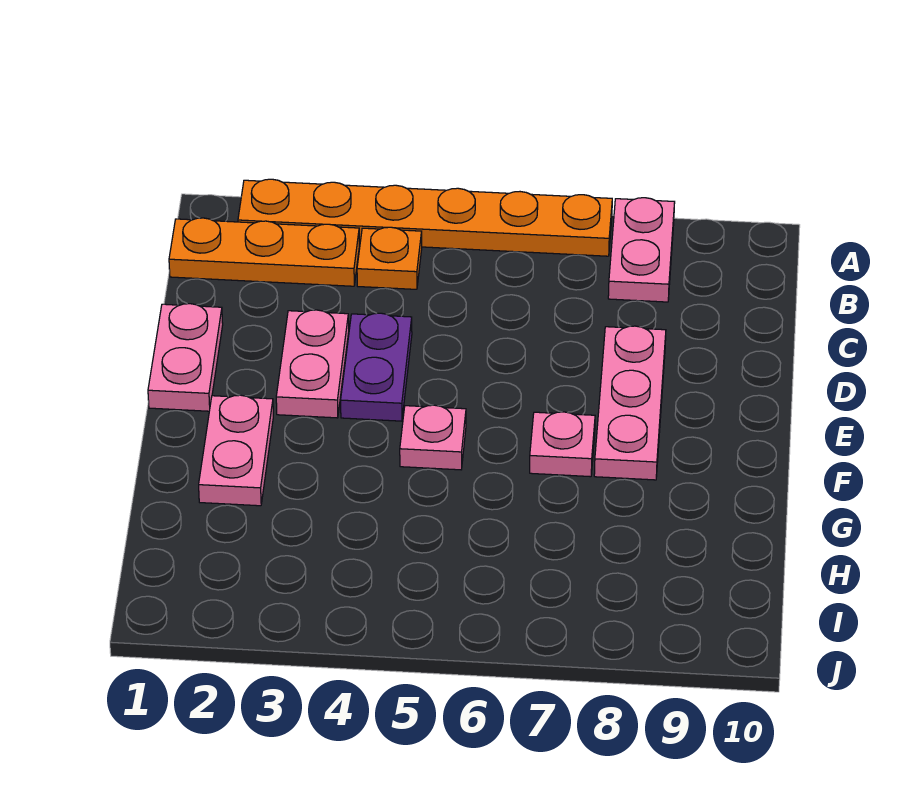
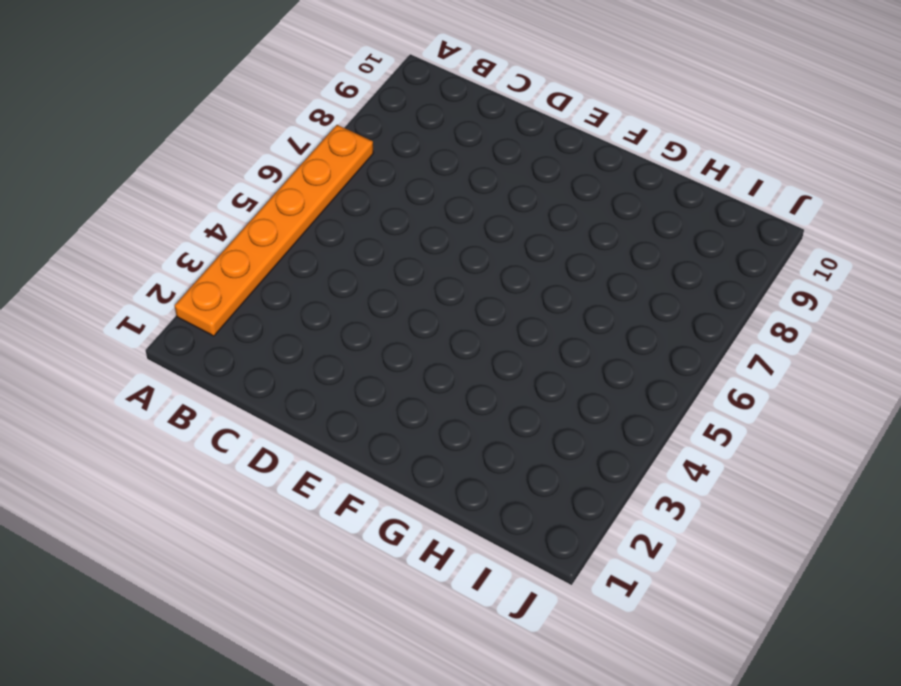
none -> pink 1x2 plate [608,198,675,302]
none -> orange 1x3 plate [169,218,359,286]

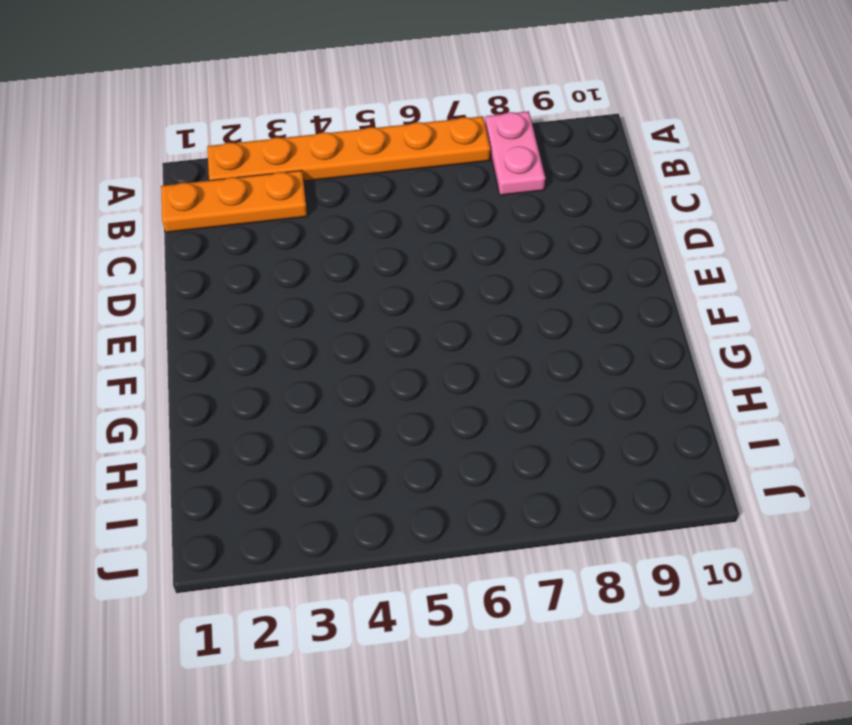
none -> orange 1x1 plate [357,227,422,289]
none -> pink 1x2 plate [148,304,223,411]

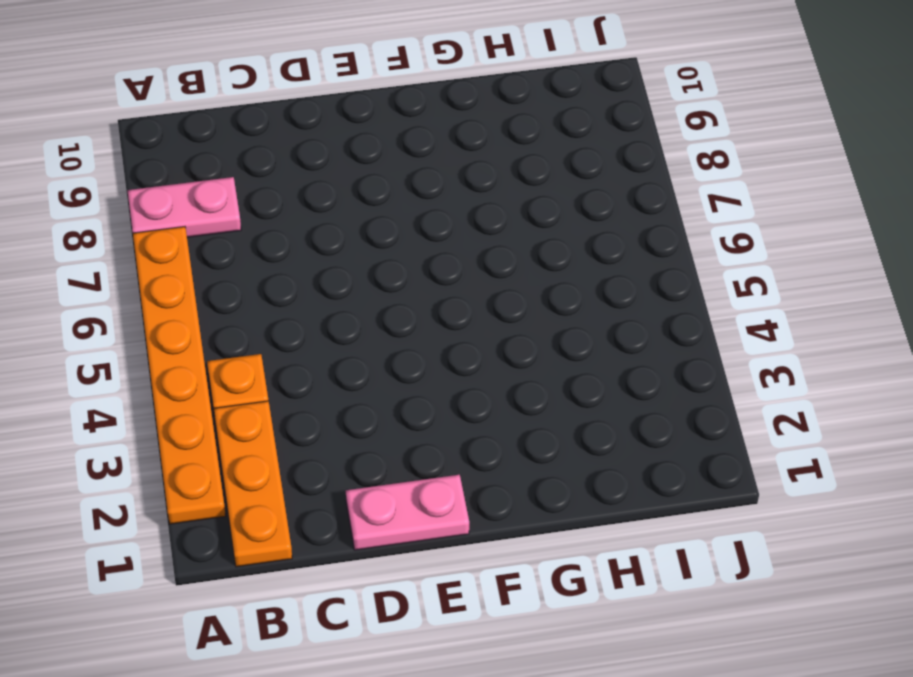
none -> pink 1x2 plate [276,310,349,418]
none -> purple 1x2 plate [341,313,412,421]

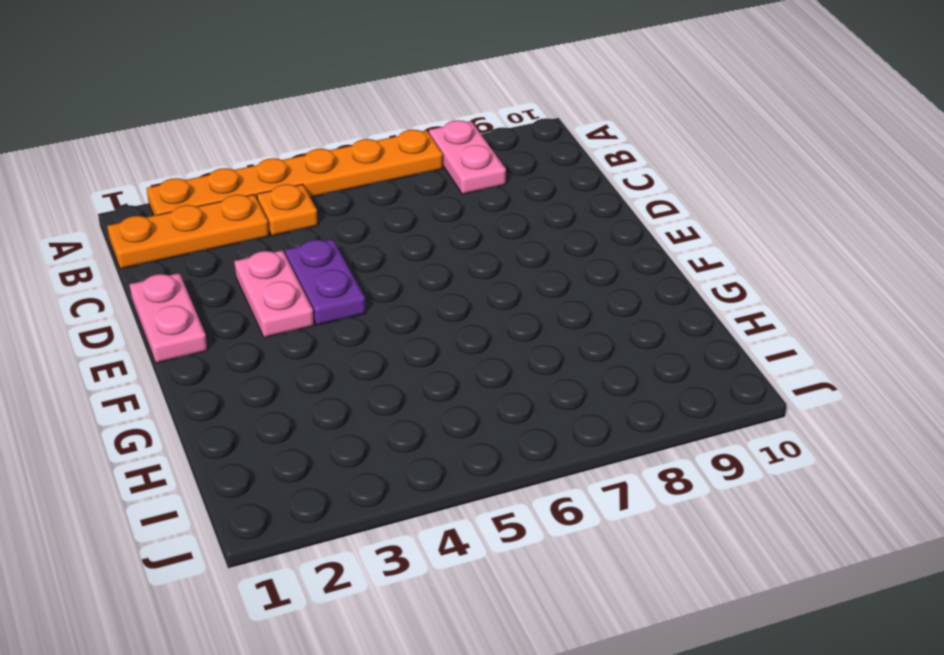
none -> pink 1x3 plate [594,326,666,480]
none -> pink 1x2 plate [199,395,273,506]

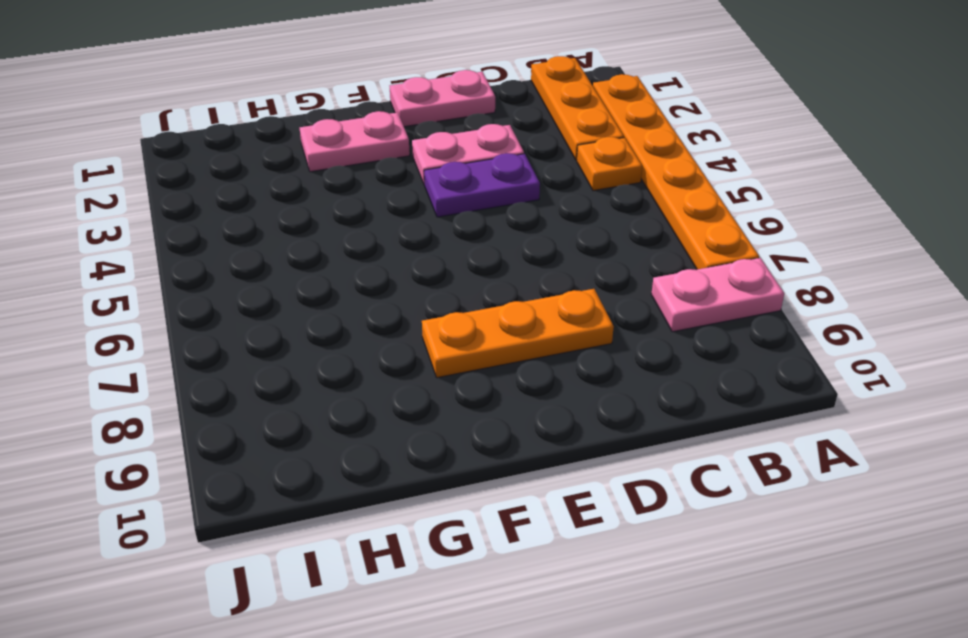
orange 1x3 plate [422,289,614,378] -> pink 1x3 plate [594,326,666,480]
none -> pink 1x1 plate [400,405,466,470]
none -> pink 1x1 plate [530,412,595,477]

